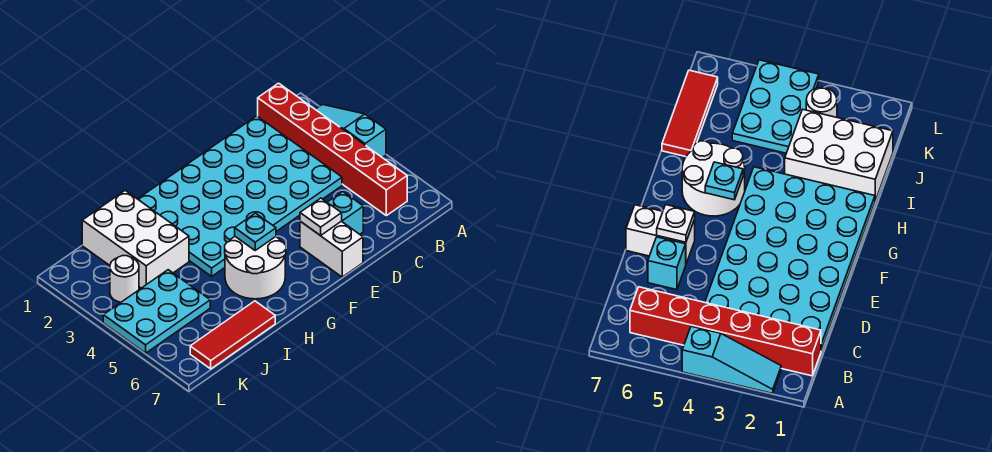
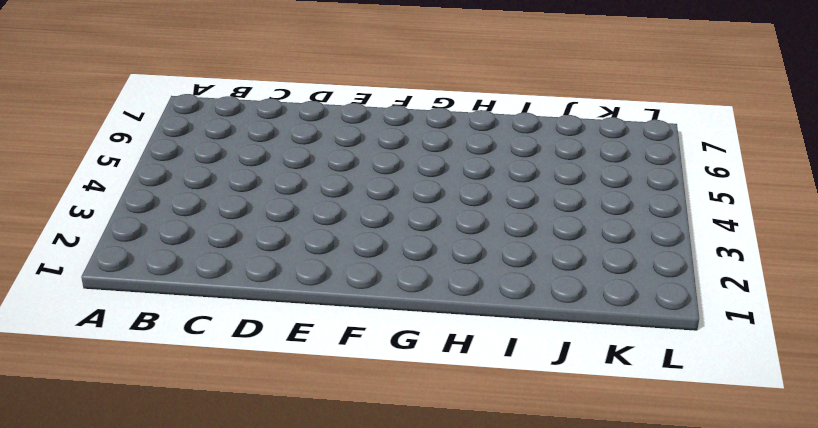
none -> cyan 1x3 slope [315,104,386,157]
none -> red 1x6 brick [258,83,407,216]
none -> cyan 4x6 plate [138,116,342,276]

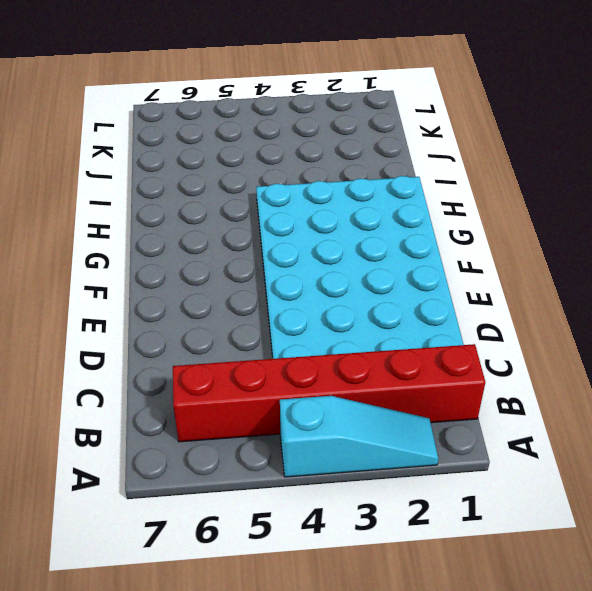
none -> cyan 1x1 brick [327,192,363,234]
none -> white 1x2 brick [300,221,363,277]
none -> white 2x2 round brick [225,236,286,299]

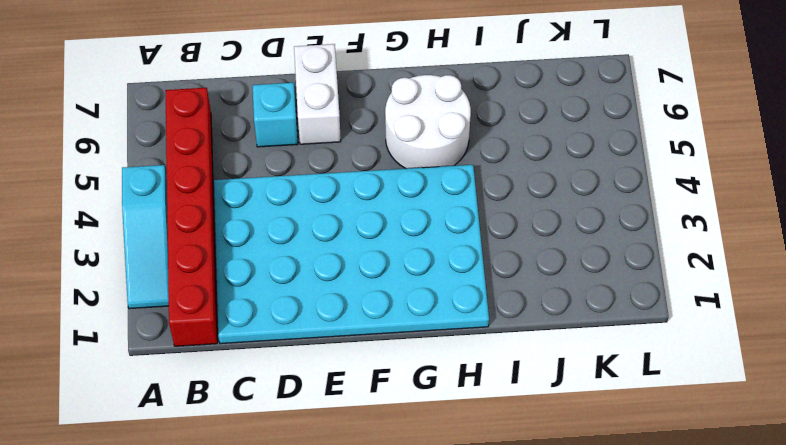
none -> white 2x3 brick [82,190,189,288]
none -> red 1x3 tile [190,301,275,369]
none -> cyan 2x3 plate [103,270,210,353]

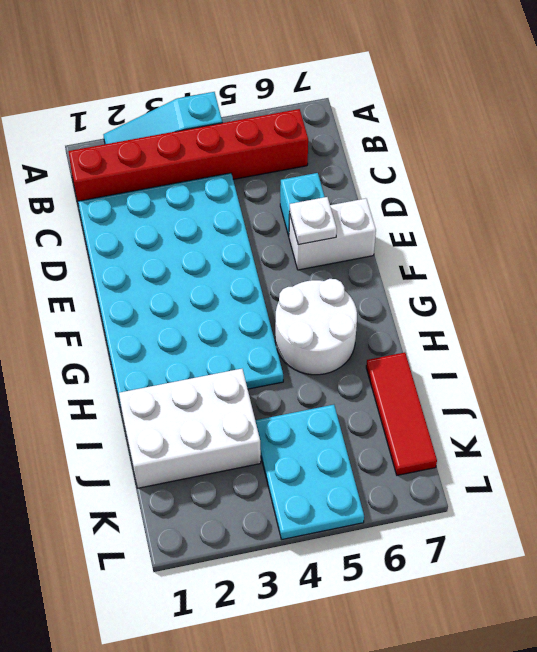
none -> white 1x1 round brick [110,256,139,302]
none -> cyan 1x1 plate [235,213,276,250]

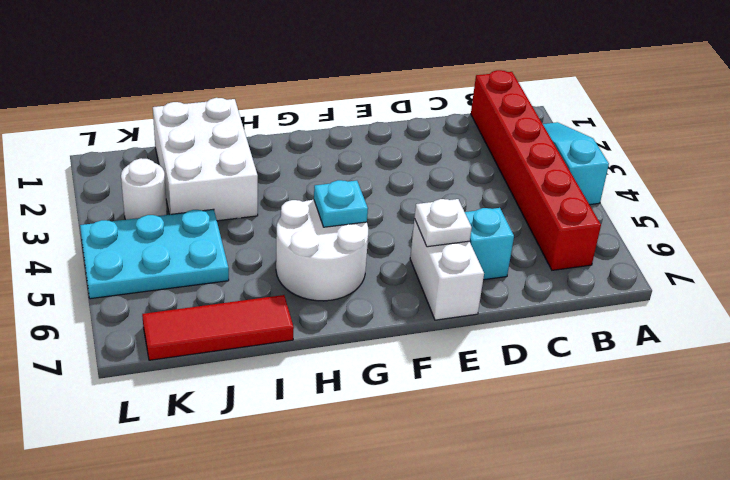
none -> cyan 4x6 plate [138,116,342,276]

